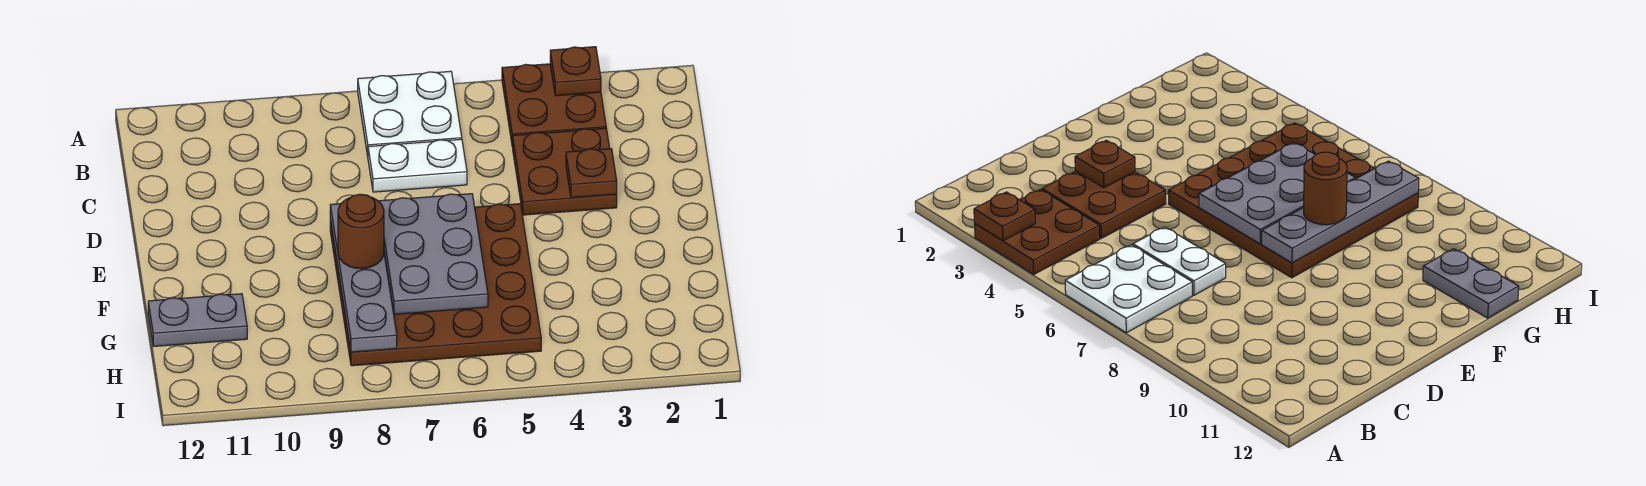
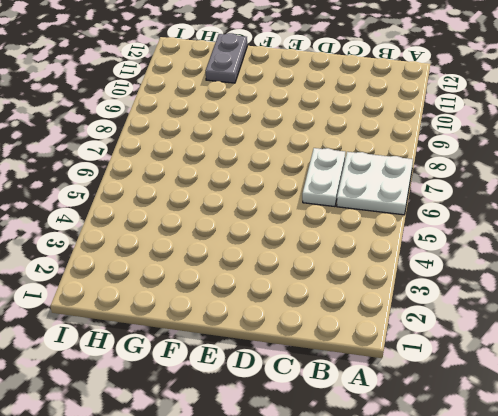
none -> brown 2x2 plate [502,64,606,147]
none -> brown 2x2 plate [513,128,617,215]

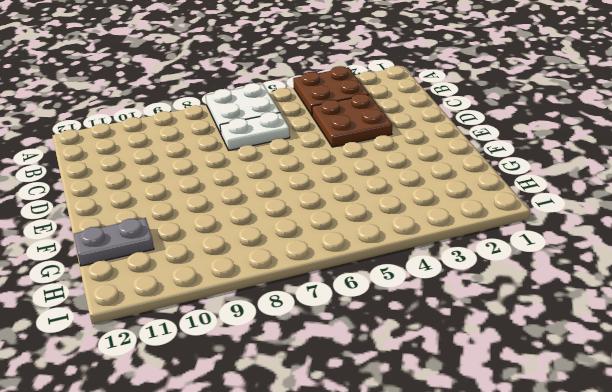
none -> brown 4x4 plate [330,204,541,366]
none -> brown 1x1 plate [550,47,601,96]

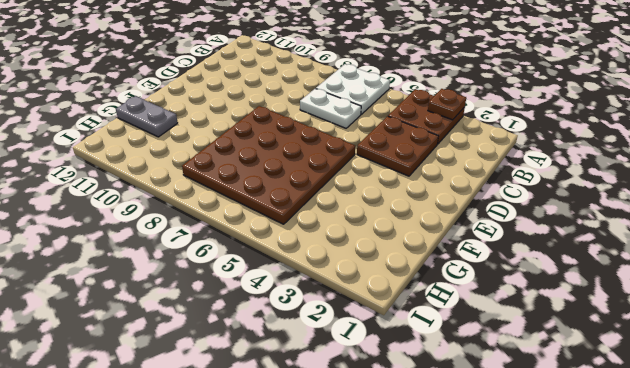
none -> brown 1x1 plate [566,149,617,198]
none -> grey 2x3 plate [379,194,488,314]

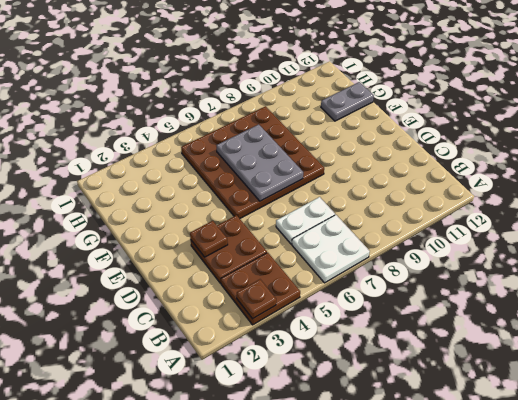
none -> grey 1x4 plate [330,204,397,352]
none -> brown 1x1 round brick [338,194,384,269]

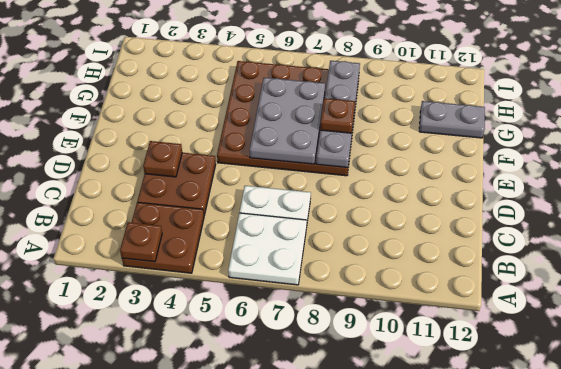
brown 1x1 plate [320,98,355,133] -> brown 1x1 round brick [338,194,384,269]

